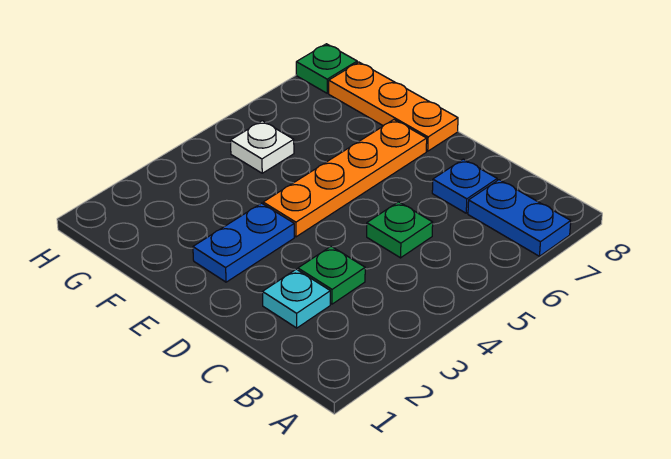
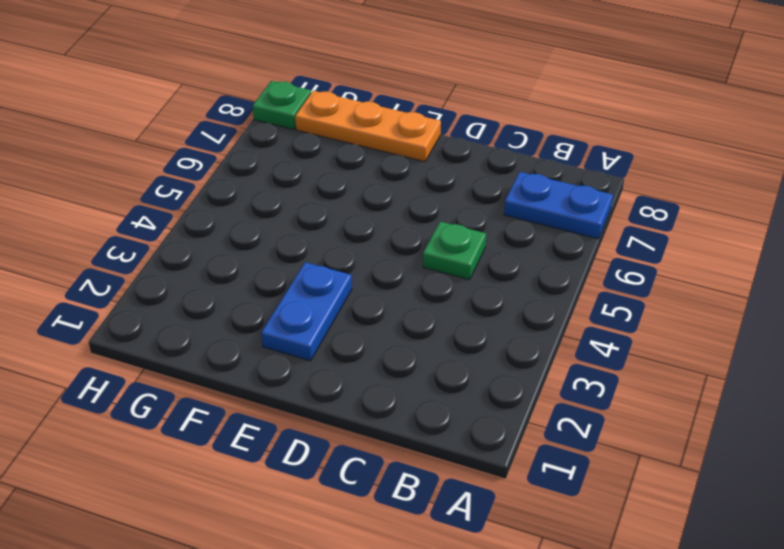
none -> cyan 1x1 plate [262,269,330,328]
none -> green 1x1 plate [298,246,365,304]

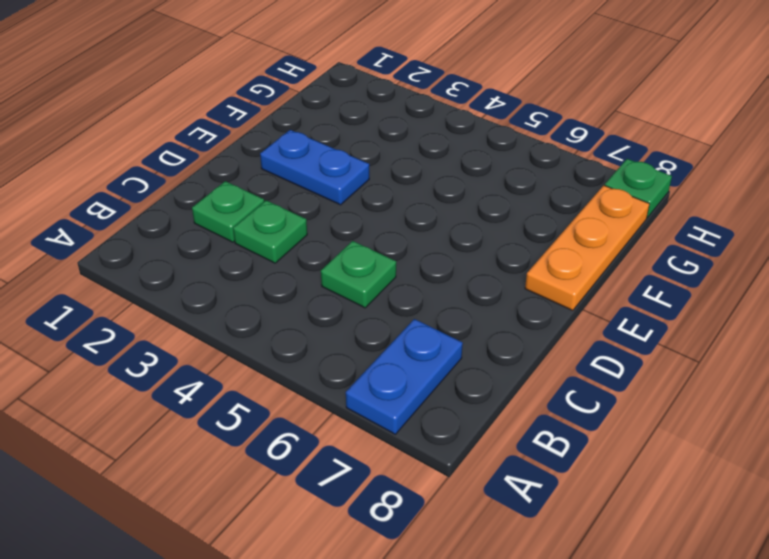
green 1x1 plate [192,181,264,242] -> cyan 1x1 plate [262,269,330,328]
none -> blue 1x1 plate [432,159,497,213]
none -> orange 1x4 plate [263,120,427,237]

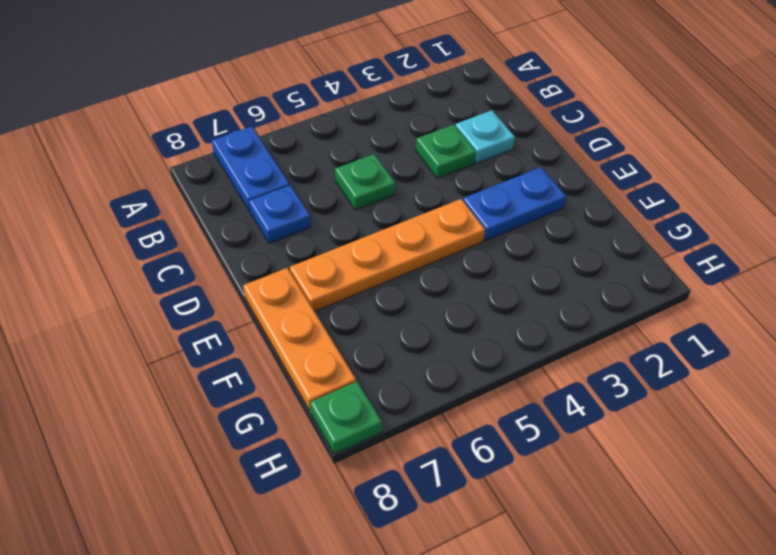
none -> white 1x1 plate [230,121,294,173]

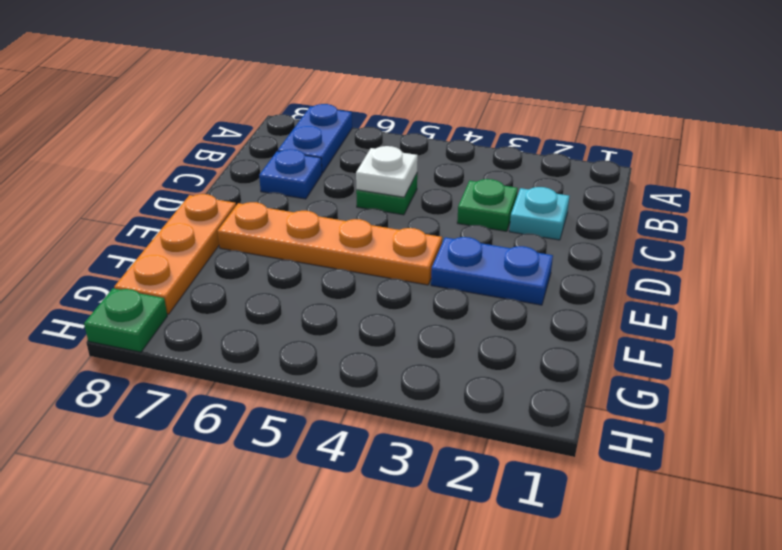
white 1x1 plate [356,146,418,197] -> white 1x1 plate moved to [230,121,294,173]

